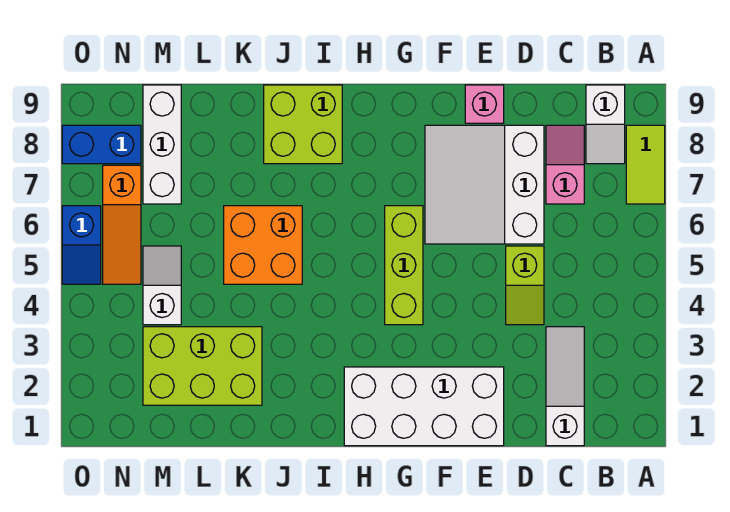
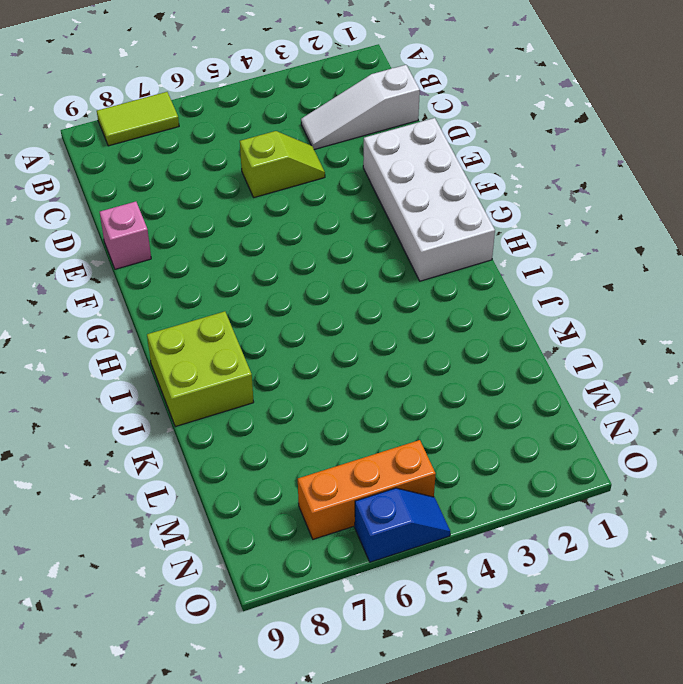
orange 1x3 brick [298,440,436,539] -> orange 1x3 slope [103,165,141,284]
none -> white 1x2 slope [586,85,625,164]
none -> pink 1x2 slope [546,125,584,204]
none -> white 3x3 slope [425,125,544,244]

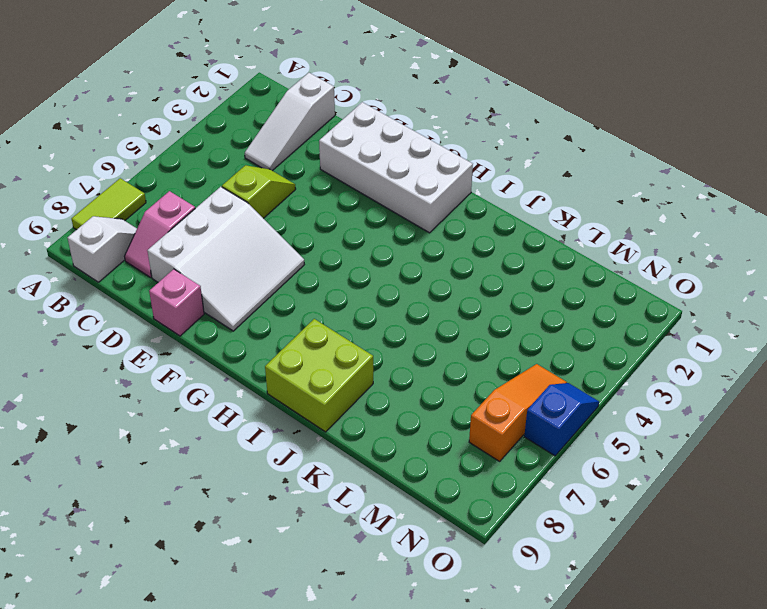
none -> lime 1x3 brick [385,206,423,325]
none -> orange 2x2 brick [224,206,302,284]
none -> lime 2x3 brick [143,327,262,405]

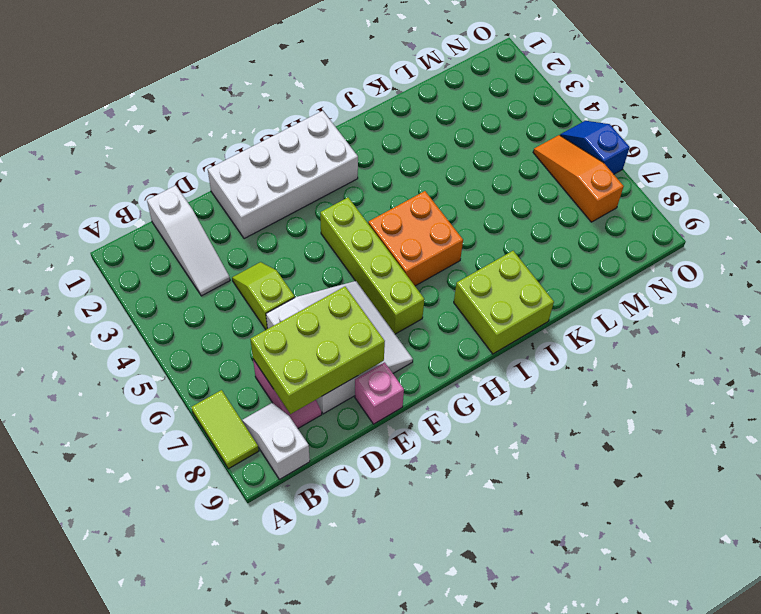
lime 2x3 brick [250,287,385,414] -> lime 2x3 brick moved to [143,327,262,405]
lime 1x4 brick [320,198,424,334] -> lime 1x3 brick [385,206,423,325]
orange 2x2 brick [368,191,463,286] -> orange 2x2 brick moved to [224,206,302,284]
none -> white 1x2 slope [143,246,181,325]
none -> white 1x3 brick [143,85,181,204]
none -> blue 1x2 brick [62,125,141,164]

